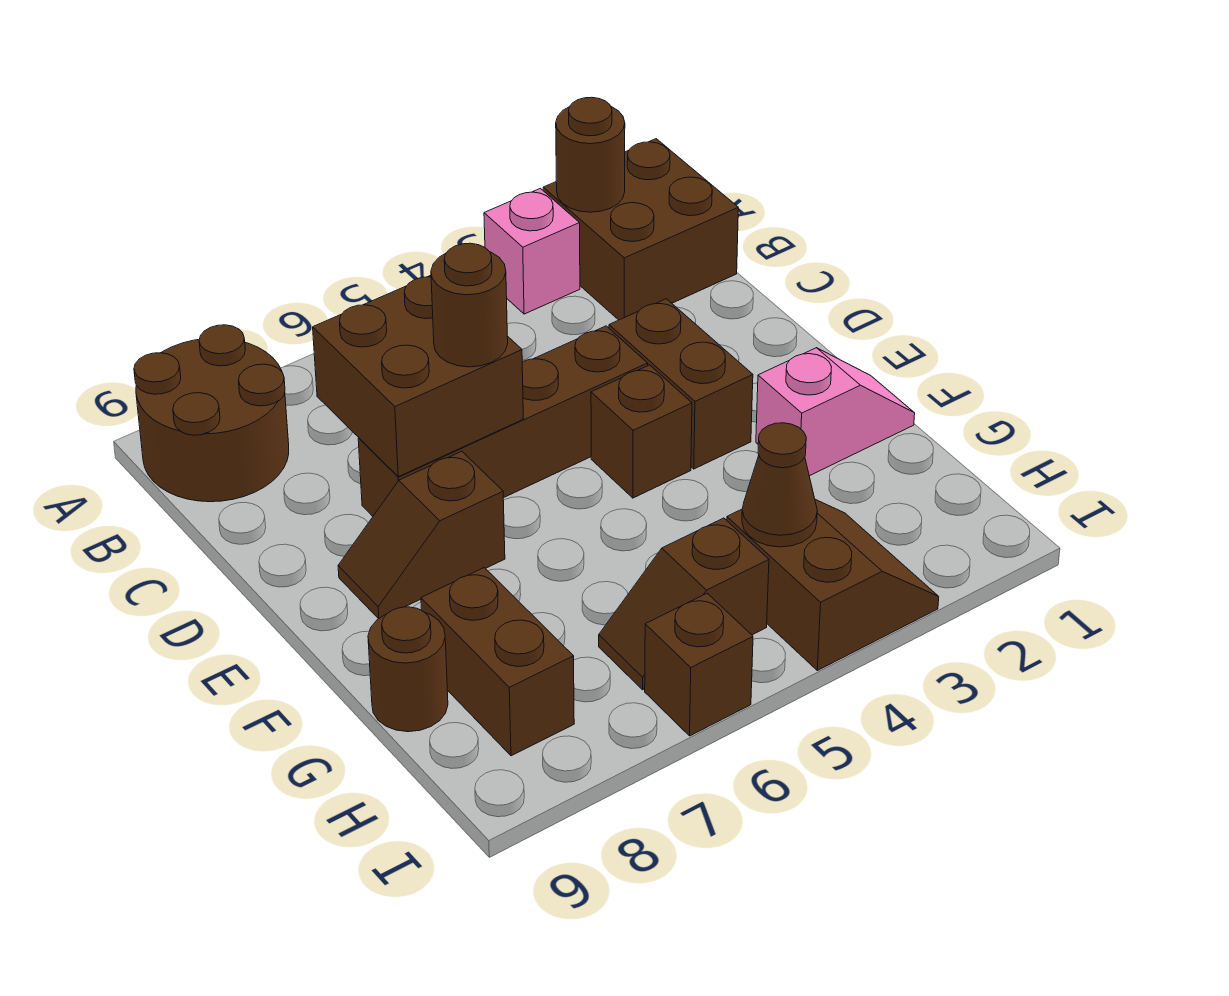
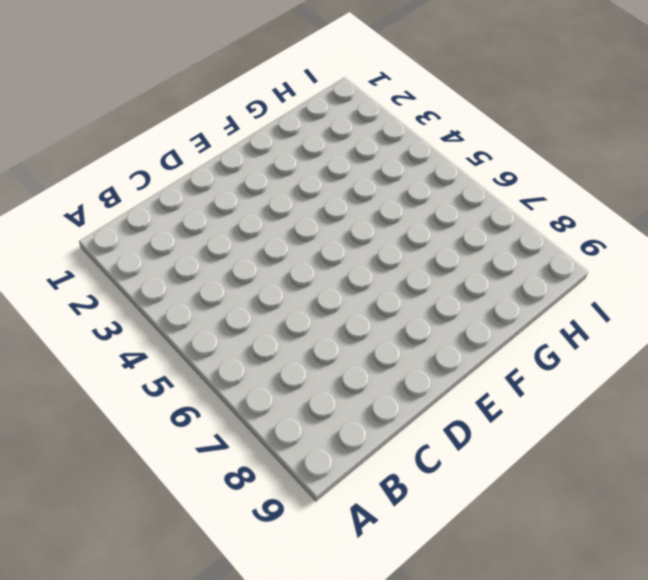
none -> brown 2x2 brick [543,139,738,320]
none -> pink 1x1 brick [484,188,580,314]
none -> brown 2x2 round brick [134,325,289,502]

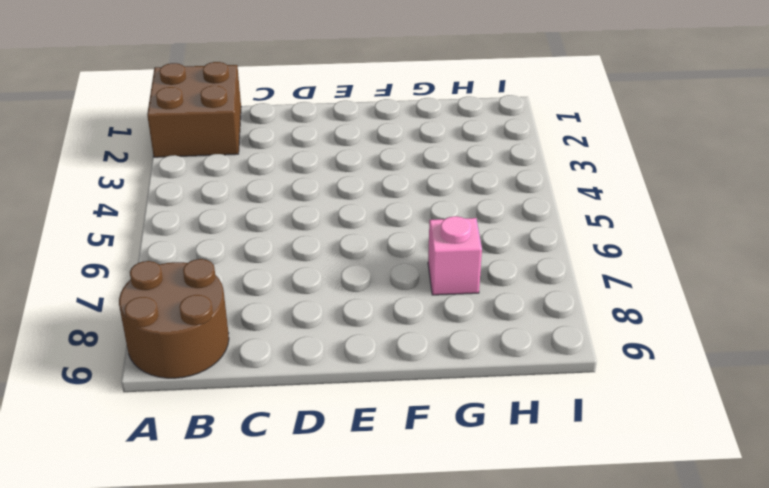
pink 1x1 brick [428,216,482,295] -> pink 1x1 brick moved to [484,188,580,314]
none -> brown 1x2 brick [609,299,753,469]
none -> brown 1x4 brick [358,326,648,516]
none -> brown 1x1 brick [591,365,692,498]

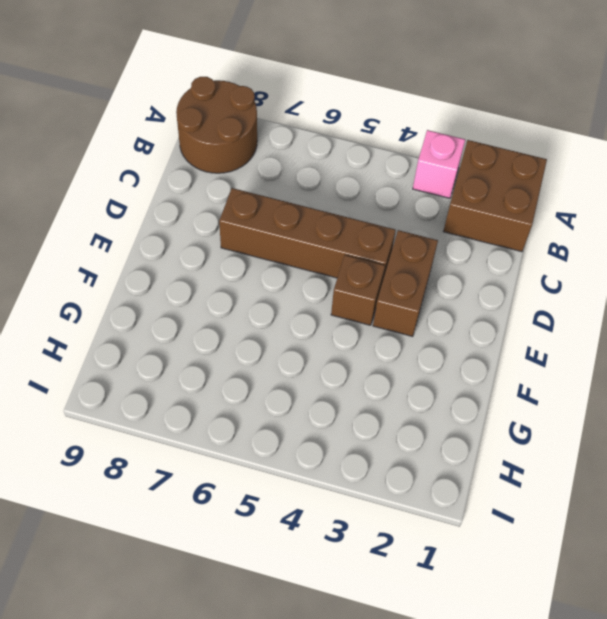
none -> brown 1x2 slope [338,451,505,619]
none -> pink 1x2 slope [756,348,915,476]
none -> brown 1x2 brick [421,568,574,756]

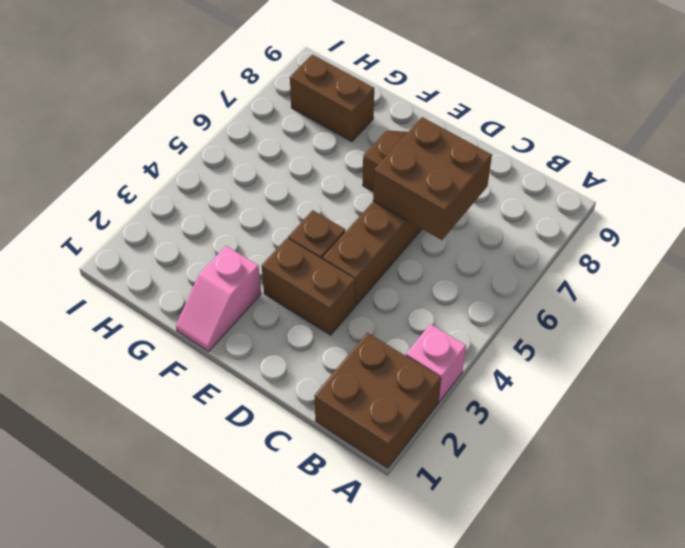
none -> brown 2x2 round brick [134,325,289,502]
none -> brown 1x1 round brick [368,607,448,732]
none -> brown 2x2 slope [727,500,939,671]

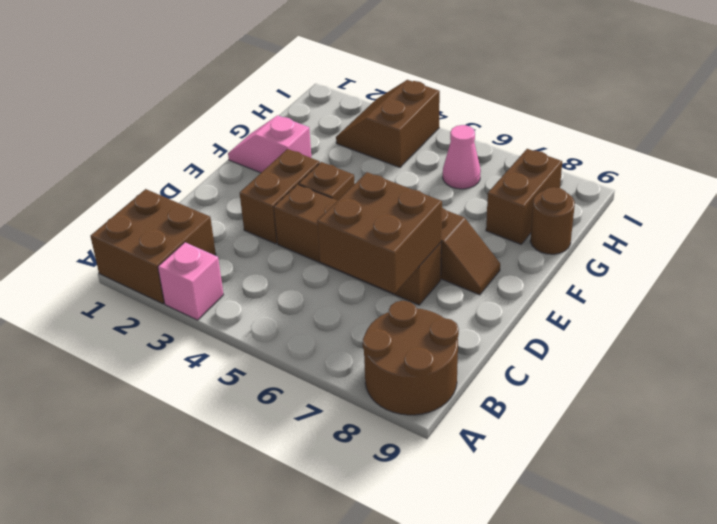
pink 1x1 cone [443,125,481,189] -> brown 1x2 slope [599,518,769,690]
none -> brown 1x1 brick [645,593,753,736]
none -> brown 1x1 round brick [556,97,625,212]
none -> brown 1x1 cone [742,423,817,547]

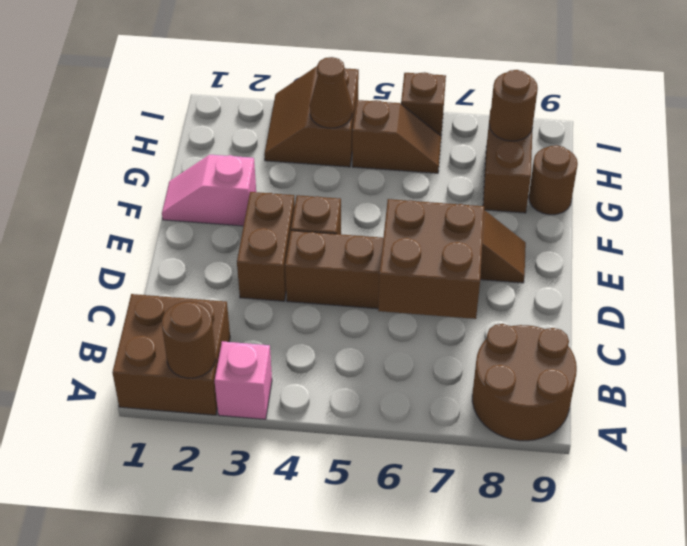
brown 1x1 round brick [489,70,538,141] -> brown 1x1 round brick moved to [431,243,508,367]

